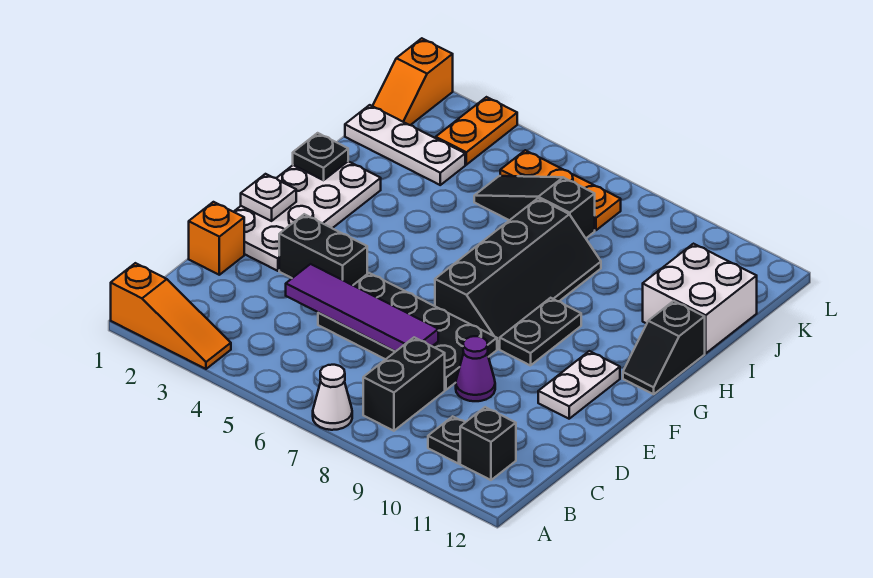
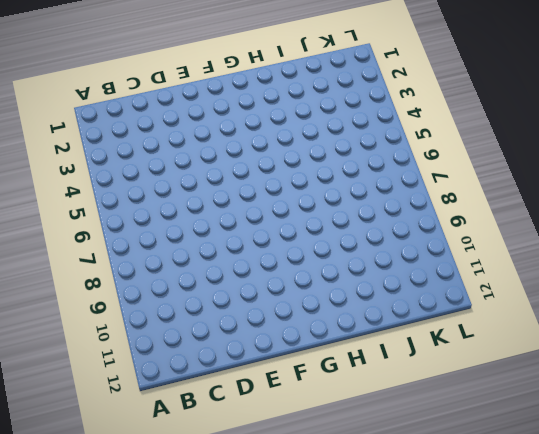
none -> orange 1x3 slope [111,263,231,369]
none -> white 1x1 cone [313,365,352,430]
none -> black 1x2 brick [363,337,445,431]

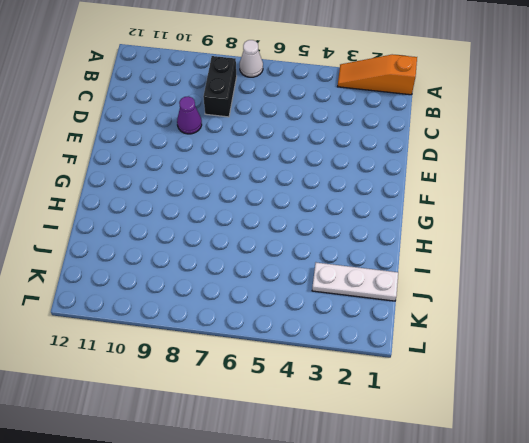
none -> black 1x1 plate [428,416,465,464]
none -> black 1x1 brick [460,407,516,480]
none -> orange 1x1 brick [189,202,244,275]

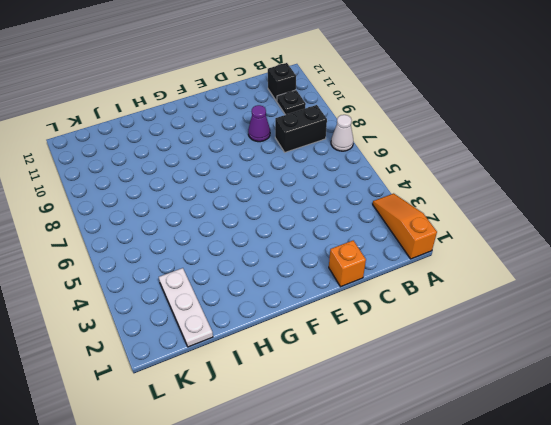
none -> black 2x4 plate [318,273,497,390]
none -> white 2x4 plate [234,161,381,271]
none -> black 1x2 brick [279,214,367,285]

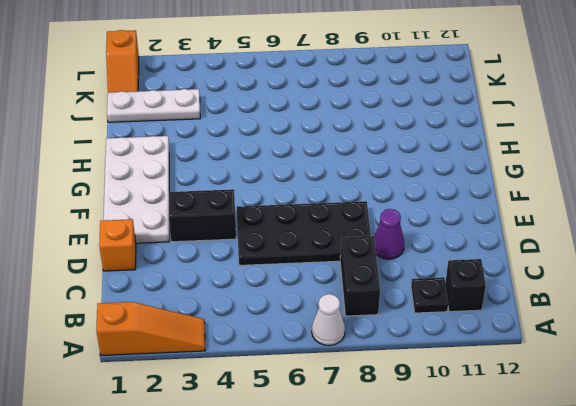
none -> white 1x2 plate [538,351,620,419]
none -> black 2x4 slope [435,198,601,349]
none -> black 1x2 plate [500,298,581,366]

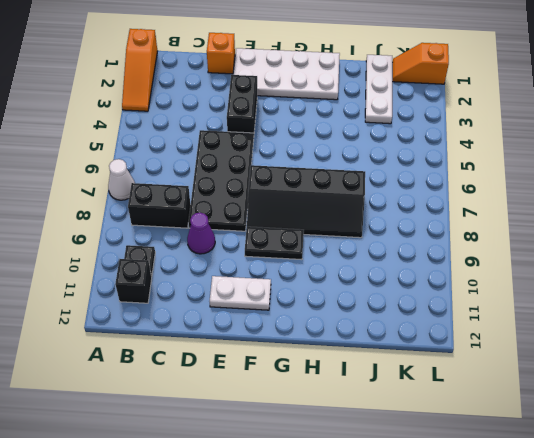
none -> black 1x2 slope [623,301,705,394]
none -> white 2x2 brick [643,244,757,353]
none -> black 1x3 slope [474,176,595,238]

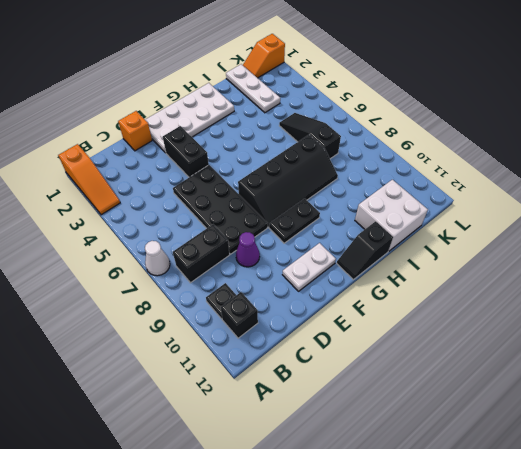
none -> orange 1x2 plate [436,97,517,165]
none -> orange 1x3 plate [500,150,621,230]
none -> purple 1x4 tile [286,264,438,352]

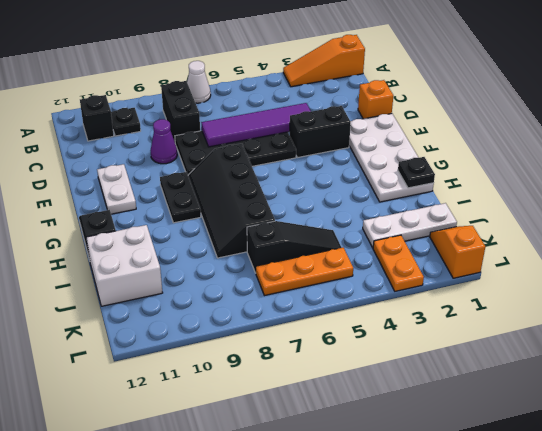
none -> white 1x1 plate [241,174,296,221]

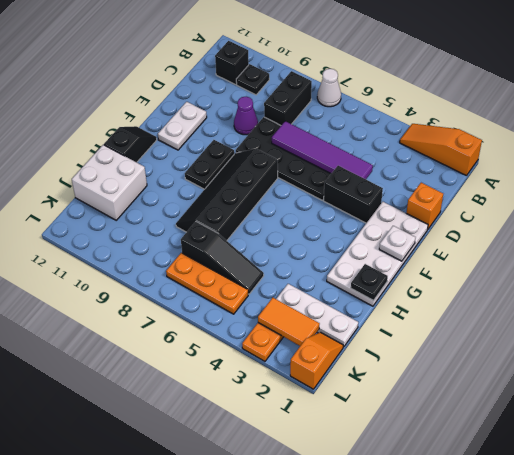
orange 1x2 tile [258,298,319,346] -> none

